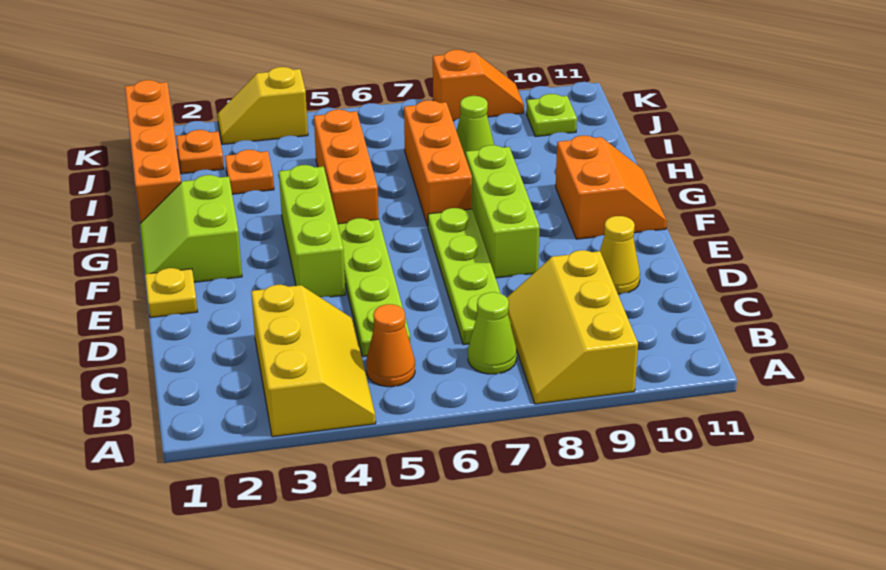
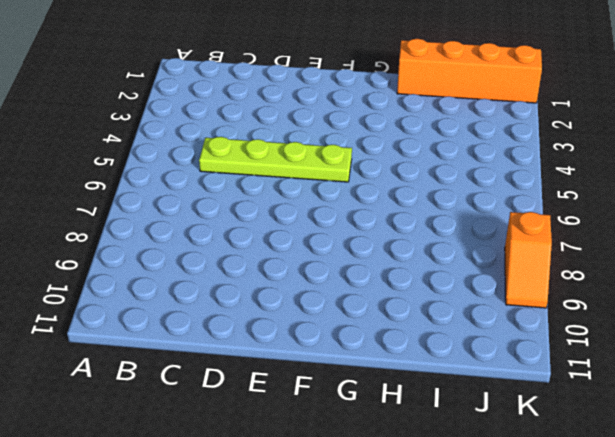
none -> yellow 2x3 slope [251,285,376,437]
none -> yellow 2x3 slope [507,250,638,404]
none -> orange 1x1 cone [366,304,415,387]

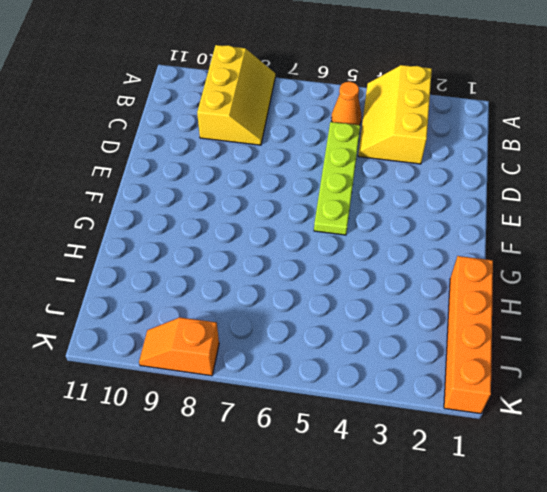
none -> lime 1x1 cone [468,292,517,374]
none -> lime 1x4 plate [428,208,511,345]
none -> yellow 1x1 cone [600,216,640,294]

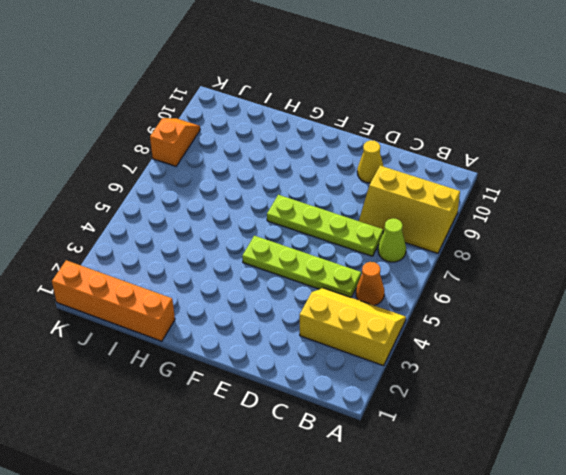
none -> yellow 1x1 plate [145,268,197,318]
none -> lime 1x3 brick [279,165,345,297]
none -> lime 1x3 brick [466,145,539,278]

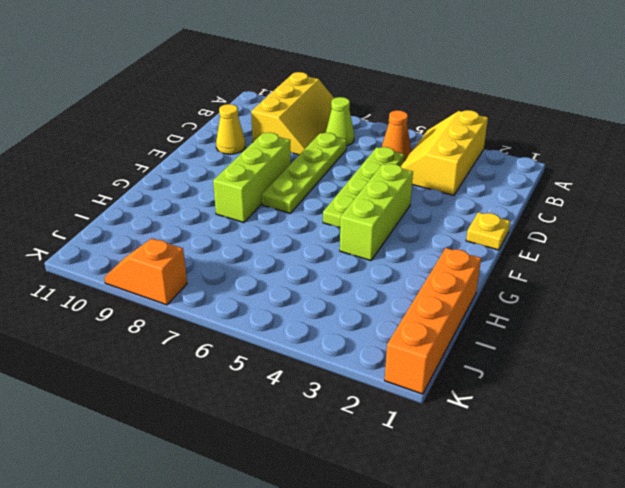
none -> lime 2x2 slope [140,175,242,282]
none -> orange 2x2 slope [556,136,667,239]
none -> orange 1x3 brick [314,110,379,224]

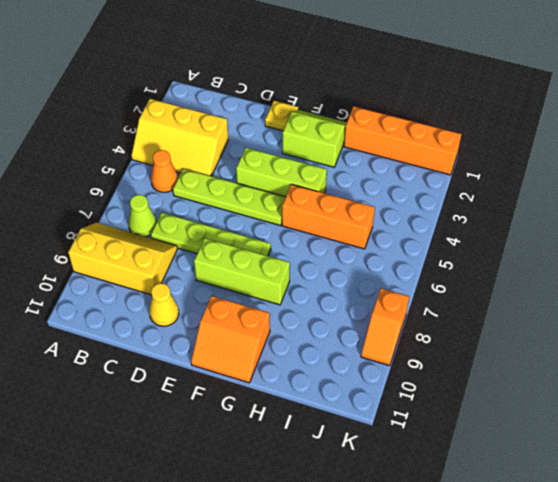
none -> orange 1x3 brick [404,100,472,226]
none -> orange 1x1 plate [225,150,274,194]
none -> lime 1x1 cone [457,96,494,157]

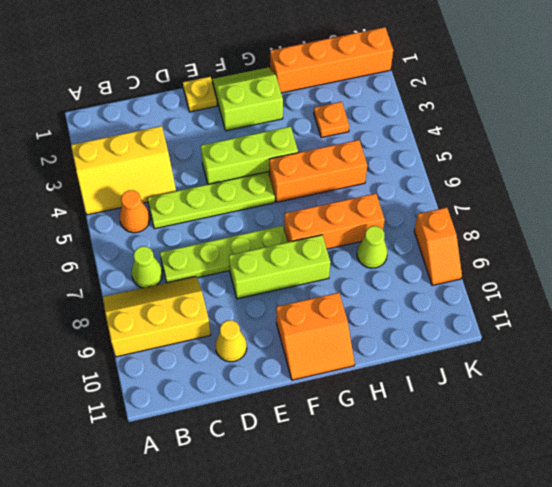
none -> orange 1x1 plate [176,130,224,174]
none -> lime 1x1 plate [526,94,577,137]
none -> yellow 1x2 slope [217,67,308,144]

